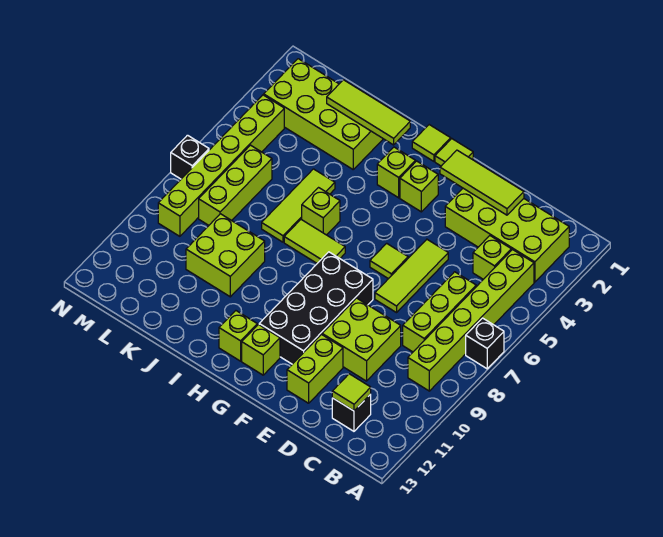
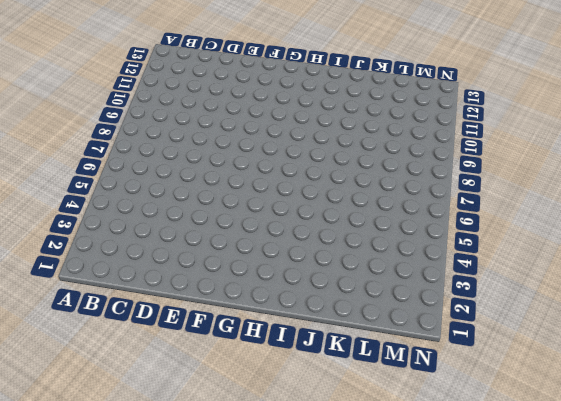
none -> black 1x1 brick [466,318,504,369]
none -> lime 2x4 brick [445,188,569,282]
none -> lime 1x6 brick [408,250,534,391]

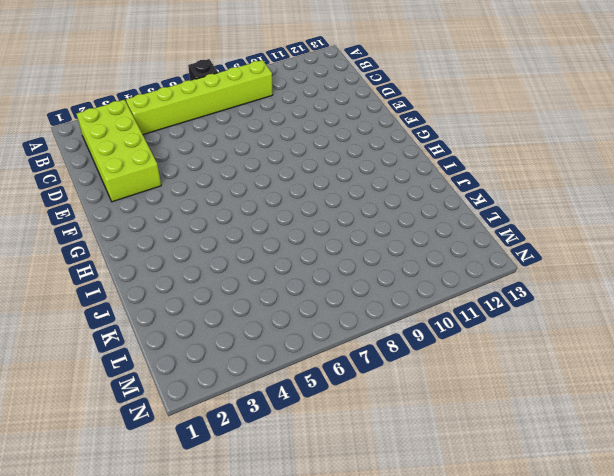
none -> lime 1x1 brick [473,236,511,279]
none -> lime 1x3 brick [403,272,476,352]
none -> black 1x1 brick [332,394,371,431]

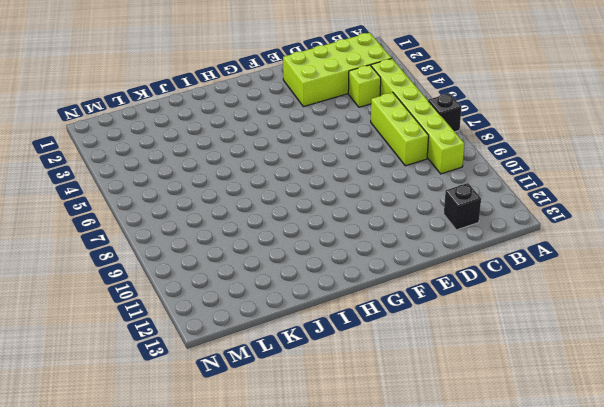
none -> lime 2x2 brick [322,298,401,381]
none -> lime 1x3 tile [375,240,448,313]
none -> lime 1x2 brick [287,335,343,403]

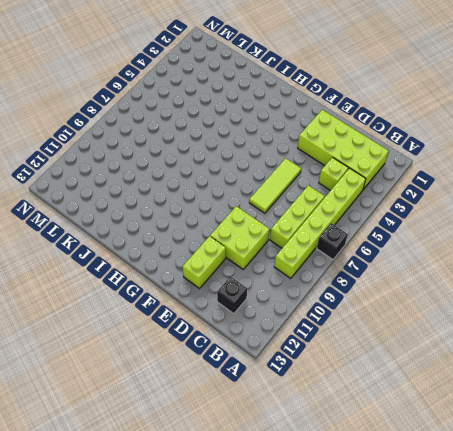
none -> lime 1x1 tile [370,243,408,279]
none -> black 2x4 brick [259,252,373,364]
none -> lime 1x1 tile [435,139,473,166]

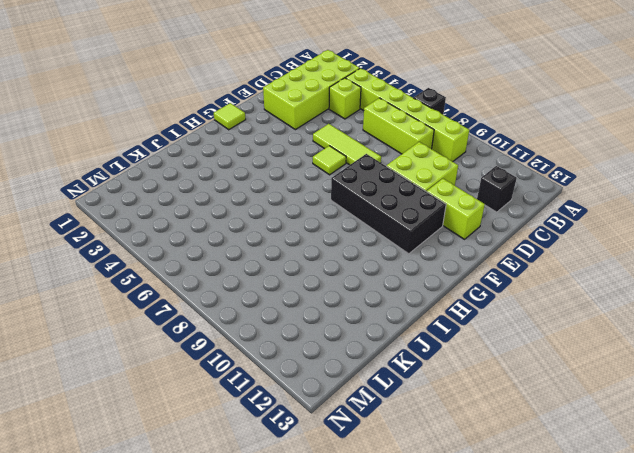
none -> lime 1x1 brick [400,161,438,212]
none -> lime 1x1 brick [242,325,280,375]
none -> lime 1x1 tile [412,125,451,161]

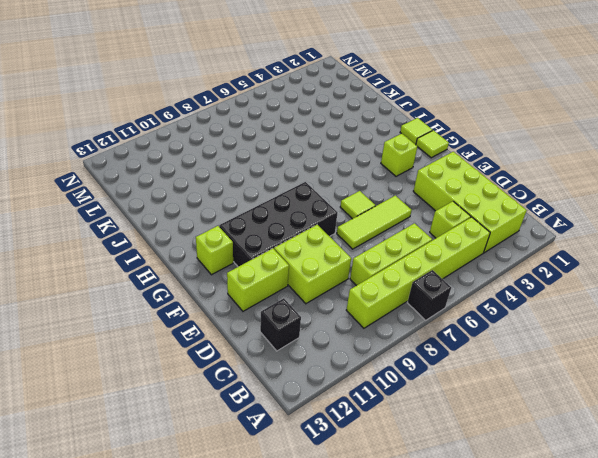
none -> lime 1x1 brick [377,147,416,198]
none -> lime 1x2 tile [284,219,345,263]
none -> lime 1x1 brick [219,311,257,361]

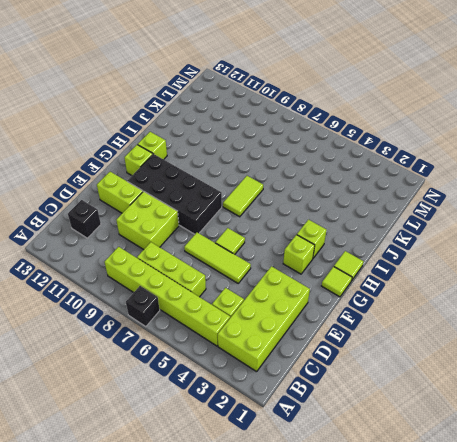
none -> lime 1x1 brick [302,188,340,235]
none -> lime 2x4 brick [264,59,383,169]
none -> lime 1x3 tile [262,169,335,242]

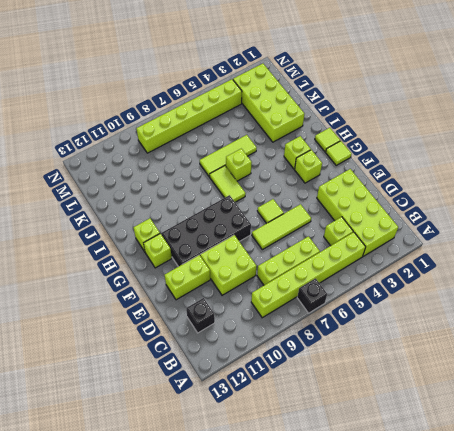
none -> lime 2x2 brick [186,214,265,297]
none -> lime 1x3 brick [199,145,272,225]
none -> black 1x1 brick [171,135,209,179]

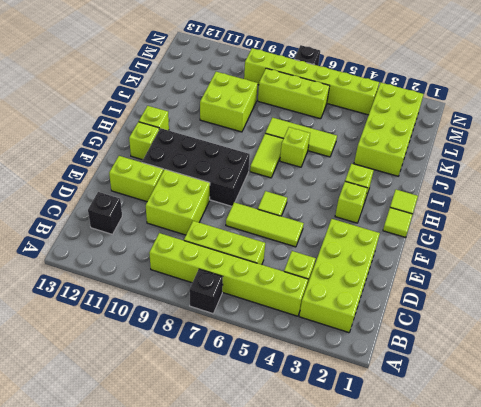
none -> lime 1x1 tile [332,374,371,411]
none -> lime 1x3 tile [440,150,524,215]
none -> lime 1x3 tile [327,80,410,145]

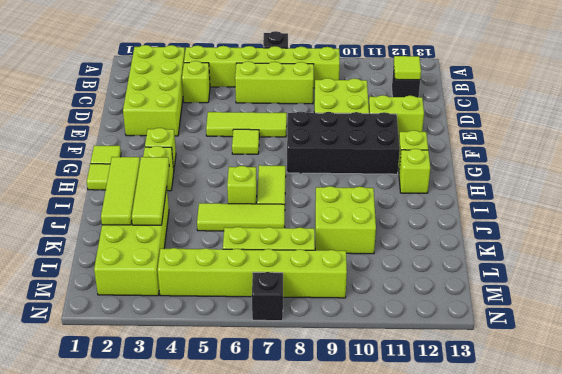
lime 1x3 tile [132,157,169,225] -> lime 1x3 tile moved to [440,150,524,215]

